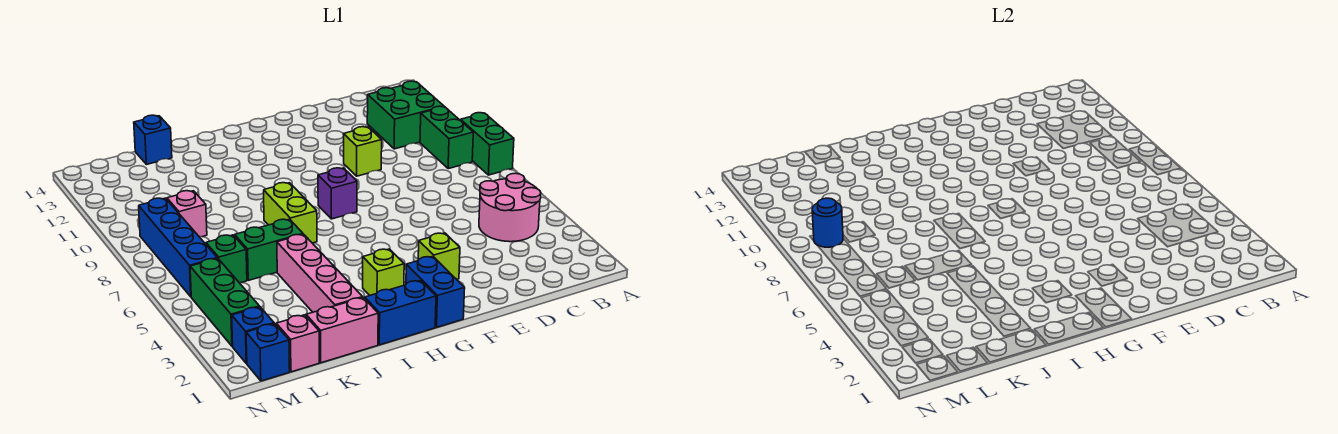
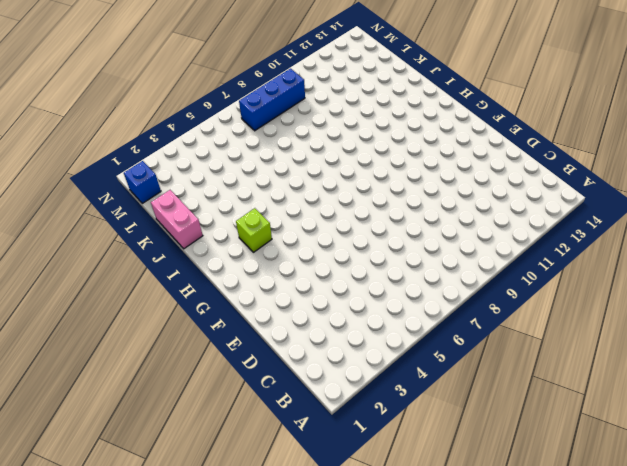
blue 1x3 brick [239,68,305,131] -> blue 1x4 brick [139,198,217,297]
none -> green 1x2 brick [461,113,514,175]
none -> pink 2x2 round brick [479,173,541,242]
none -> green 1x2 brick [420,106,473,169]

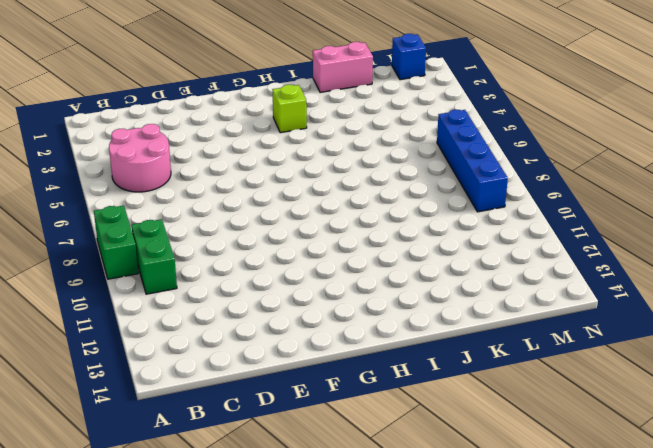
none -> green 2x2 brick [367,81,444,149]
none -> lime 1x1 brick [344,127,382,176]
none -> lime 1x1 brick [418,233,460,279]

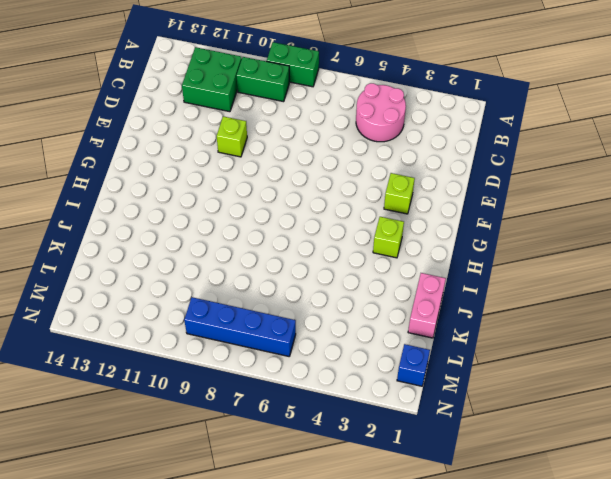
none -> blue 1x2 brick [406,257,465,327]
none -> purple 1x1 brick [318,168,357,219]
none -> blue 1x2 brick [365,281,436,345]

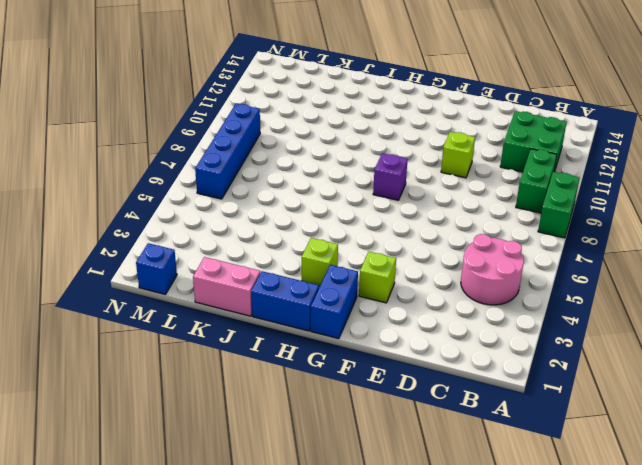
none -> lime 1x2 brick [264,183,317,243]
none -> pink 1x4 brick [277,234,363,312]
none -> green 1x2 brick [235,219,303,280]

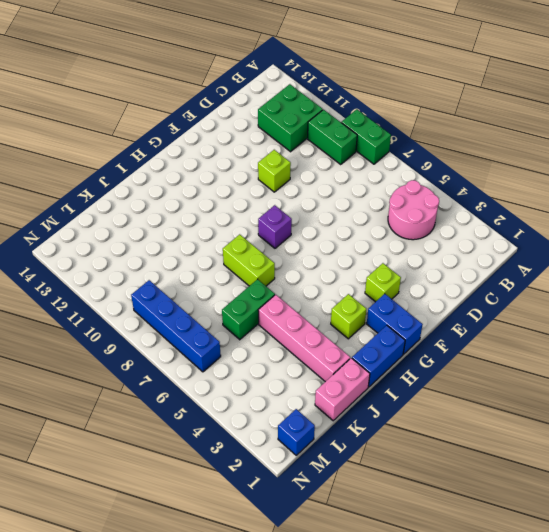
none -> blue 1x1 brick [134,115,172,165]
none -> pink 1x1 brick [276,315,319,372]
none -> green 1x1 brick [206,235,247,283]

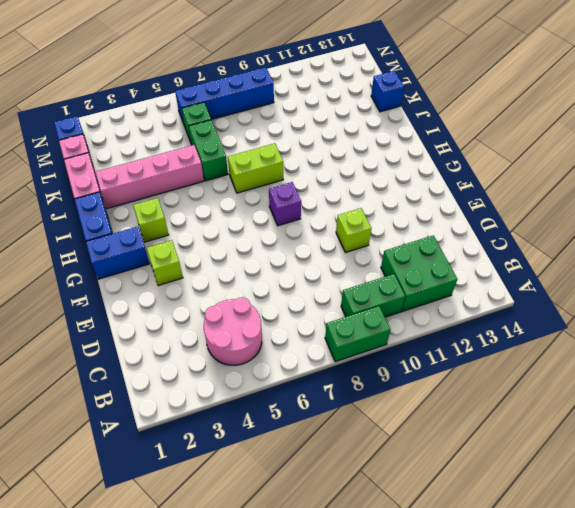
none -> pink 1x1 brick [167,191,207,237]
none -> blue 1x1 brick [232,307,274,363]
none -> green 1x3 brick [190,258,260,346]

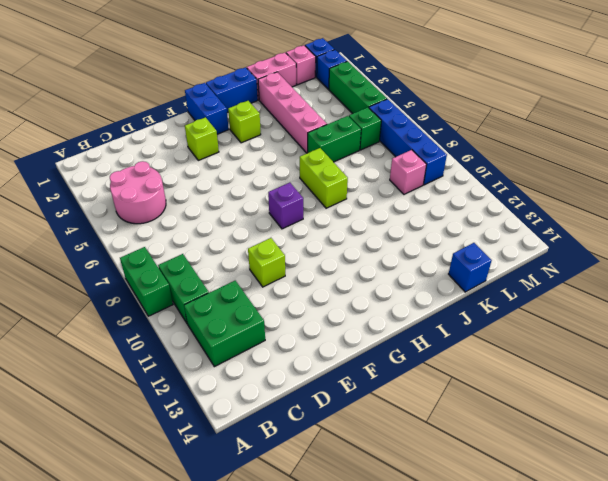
none -> blue 1x1 round brick [812,198,843,247]

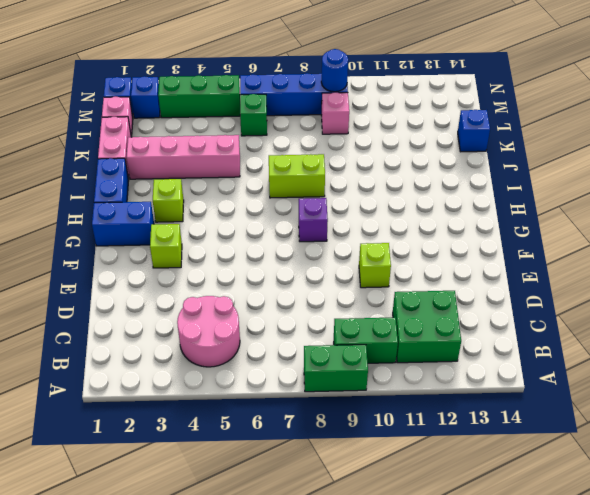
none -> green 1x2 brick [235,219,303,280]

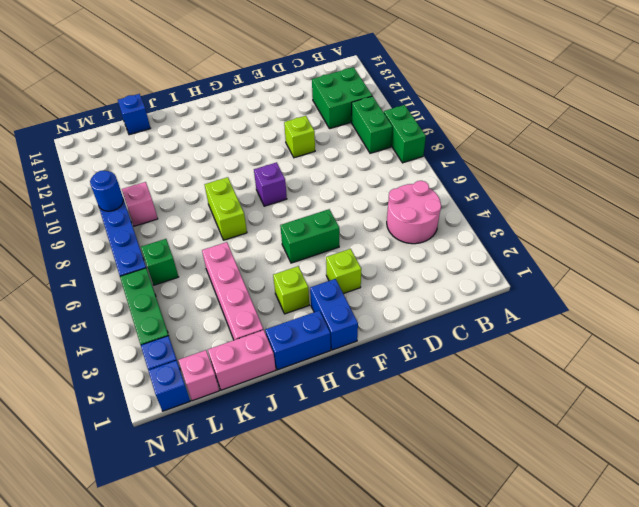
green 1x2 brick [280,209,339,263] -> green 1x2 brick moved to [235,219,303,280]

